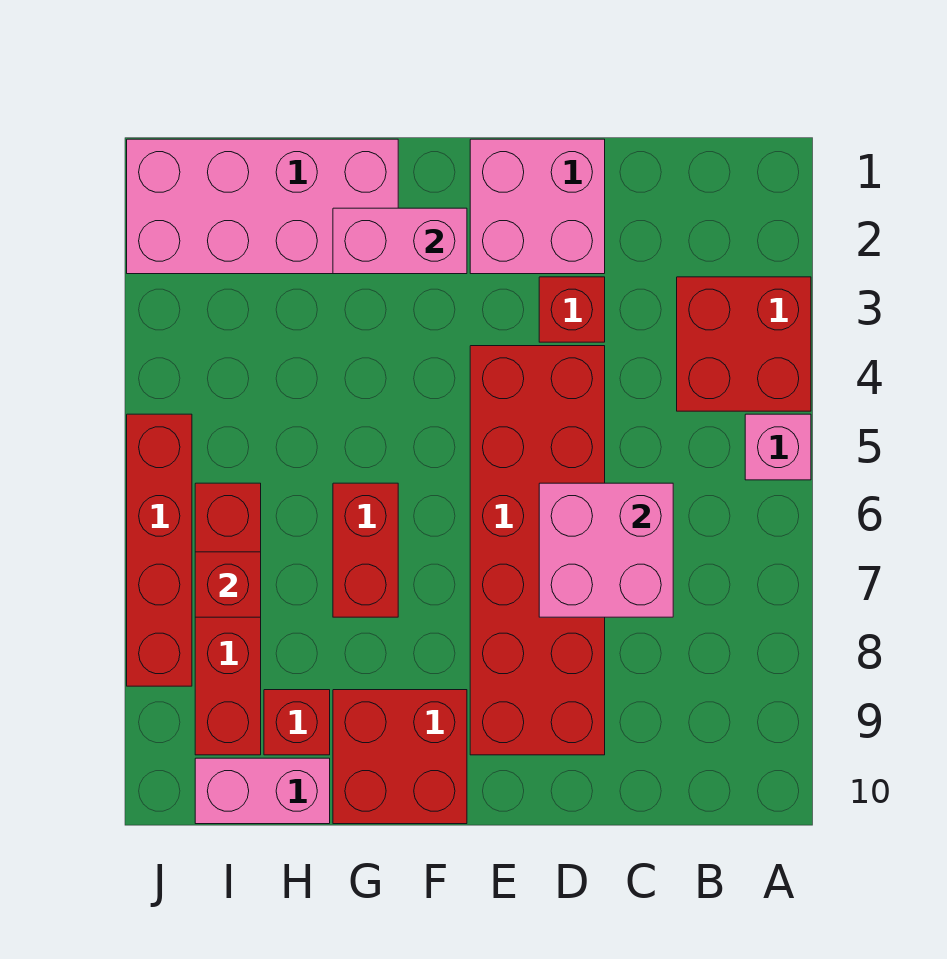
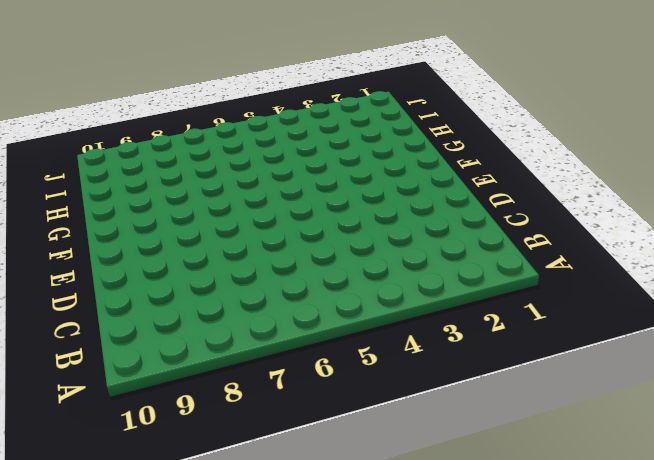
none -> red 2x2 brick [677,277,811,411]
none -> pink 1x1 brick [745,414,811,480]
none -> pink 2x2 brick [470,139,605,274]

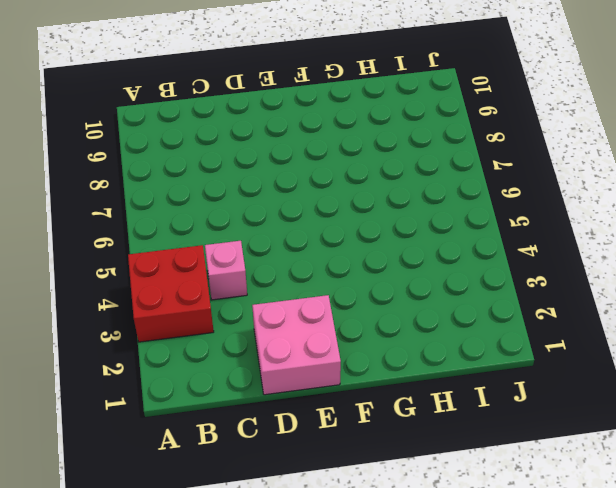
pink 1x1 brick [205,241,247,300] -> pink 1x1 brick moved to [745,414,811,480]
none -> red 1x1 brick [539,277,605,342]
none -> red 2x6 brick [470,346,605,755]
none -> red 2x2 brick [333,690,467,824]

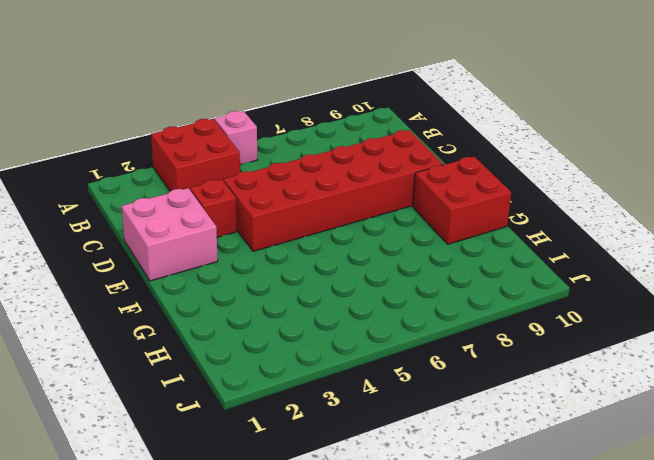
none -> pink 2x4 brick [127,139,398,274]
none -> red 1x2 brick [333,483,398,617]
none -> red 1x1 brick [264,690,330,755]

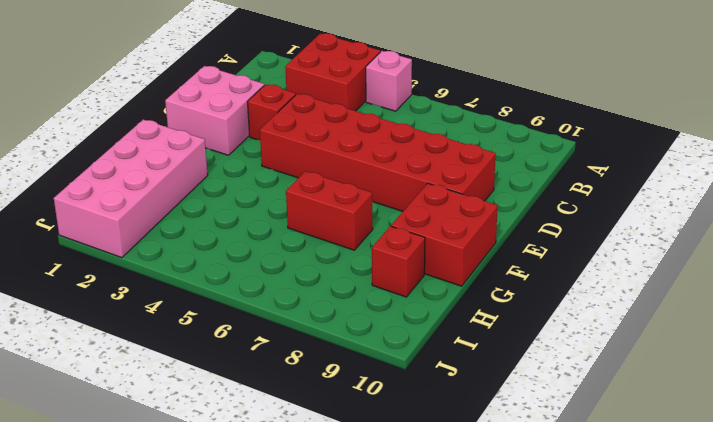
none -> pink 1x2 brick [195,758,330,824]
none -> red 1x4 brick [195,483,261,755]
none -> red 1x4 brick [127,414,192,686]

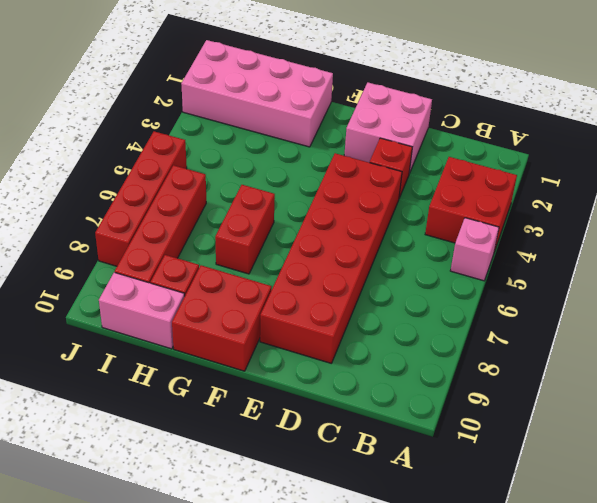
none -> pink 2x2 brick [539,483,673,617]
none -> pink 1x2 brick [333,208,467,274]
none -> red 1x1 brick [195,552,261,617]

